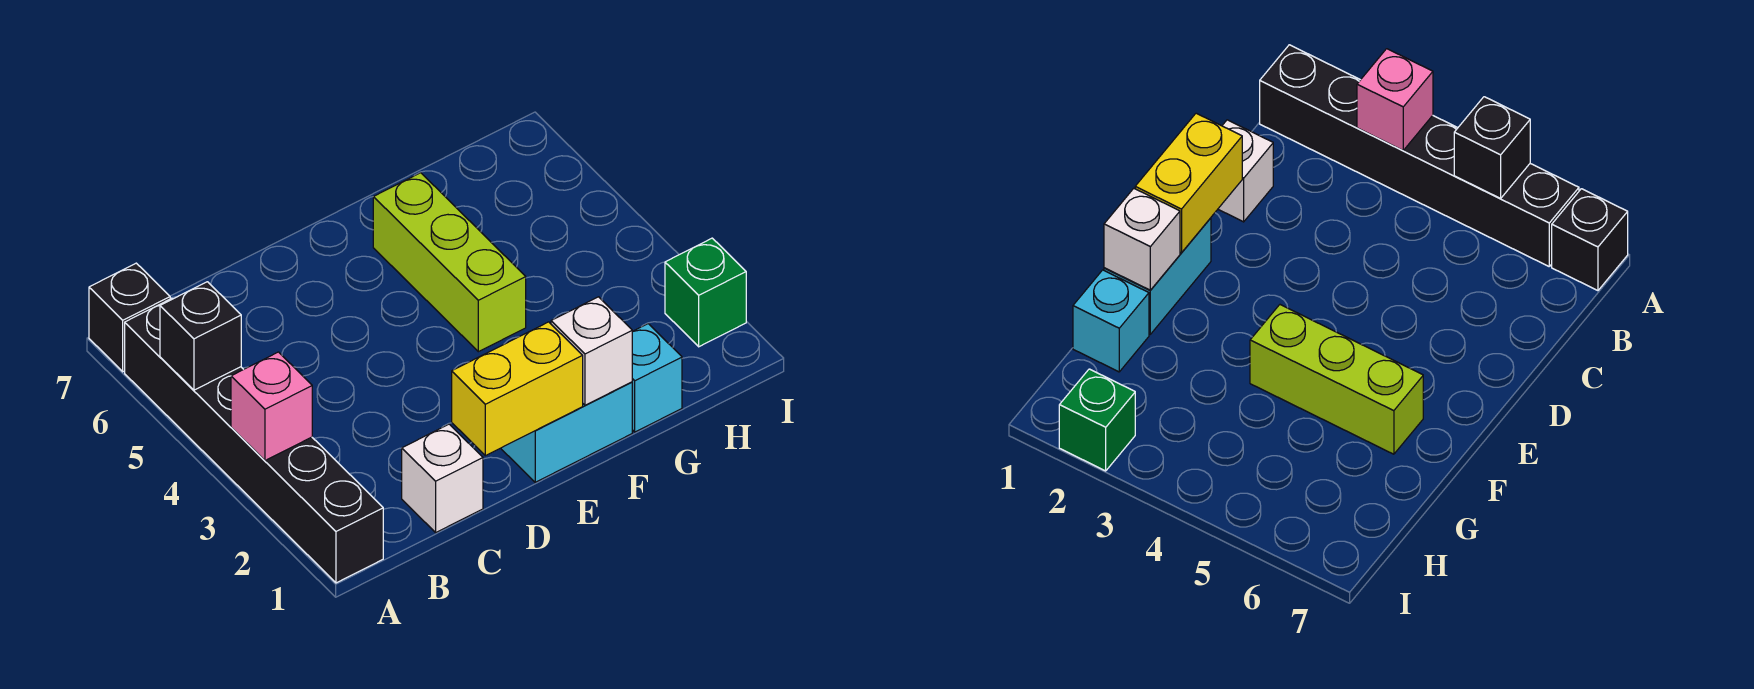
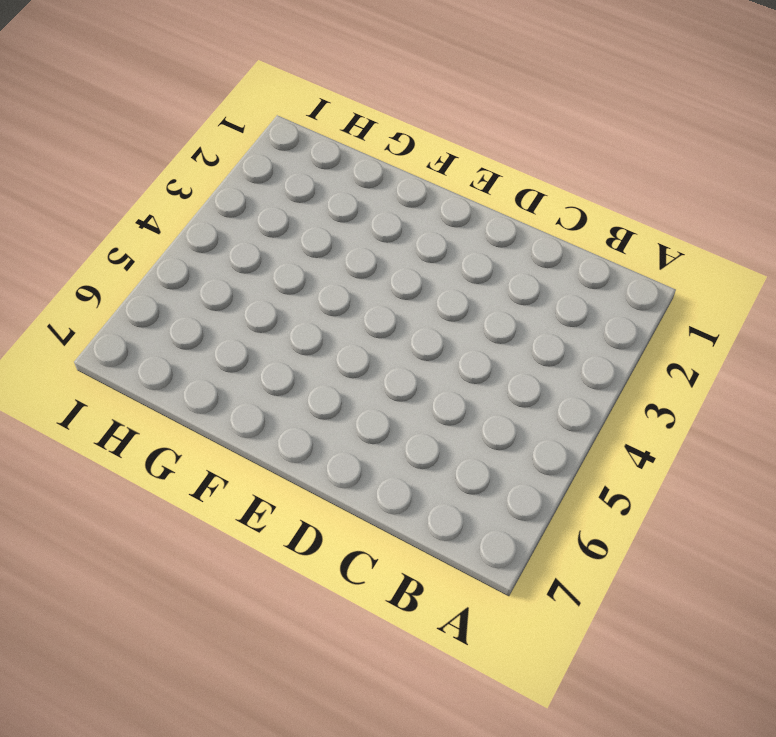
none -> black 1x6 brick [125,298,383,583]
none -> black 1x1 brick [89,263,170,372]

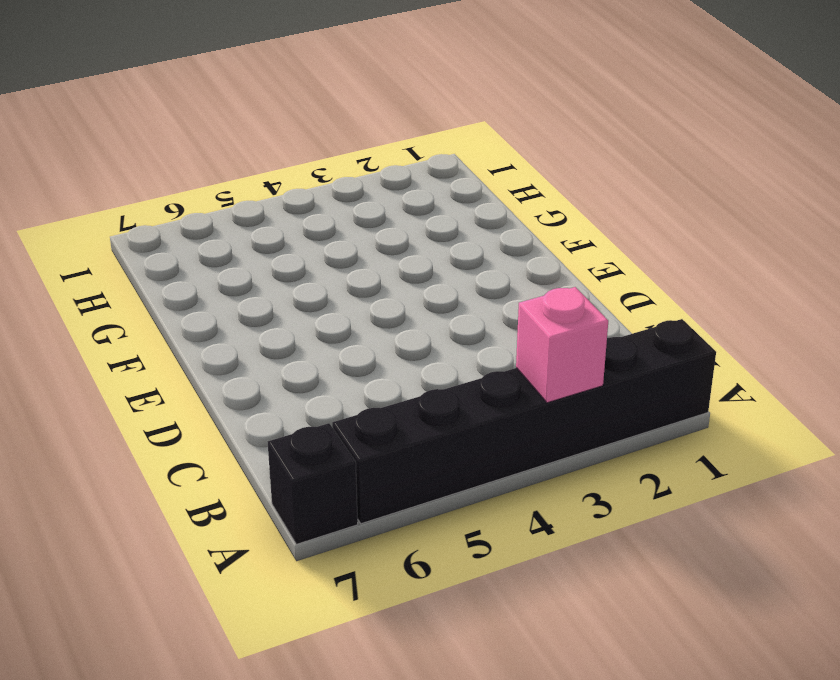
none -> white 1x1 brick [402,424,483,532]
none -> cyan 1x2 brick [501,382,632,482]

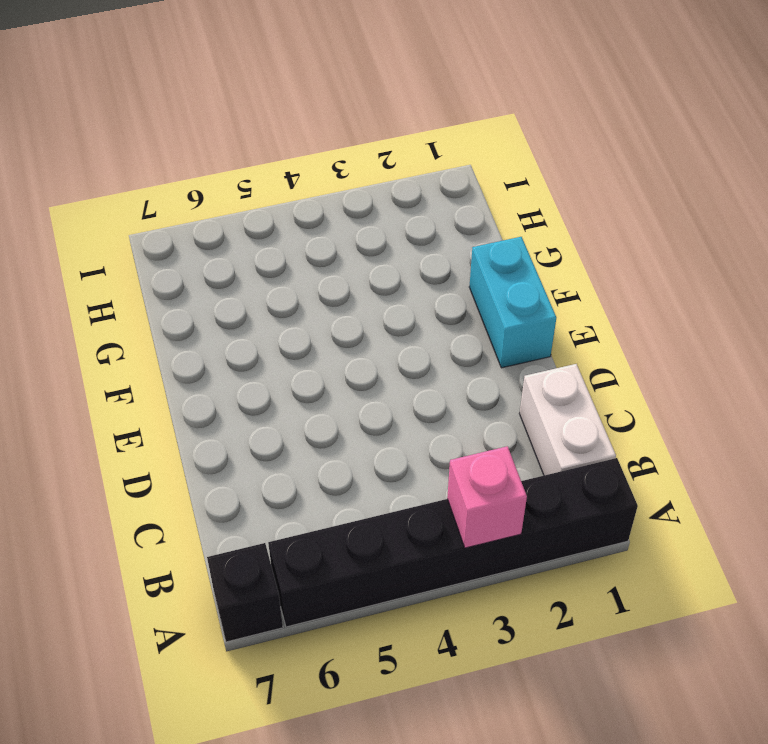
white 1x2 brick [519,364,616,475] -> white 1x1 brick [402,424,483,532]
none -> lime 1x3 brick [373,173,526,352]
none -> cyan 1x1 brick [632,324,682,432]

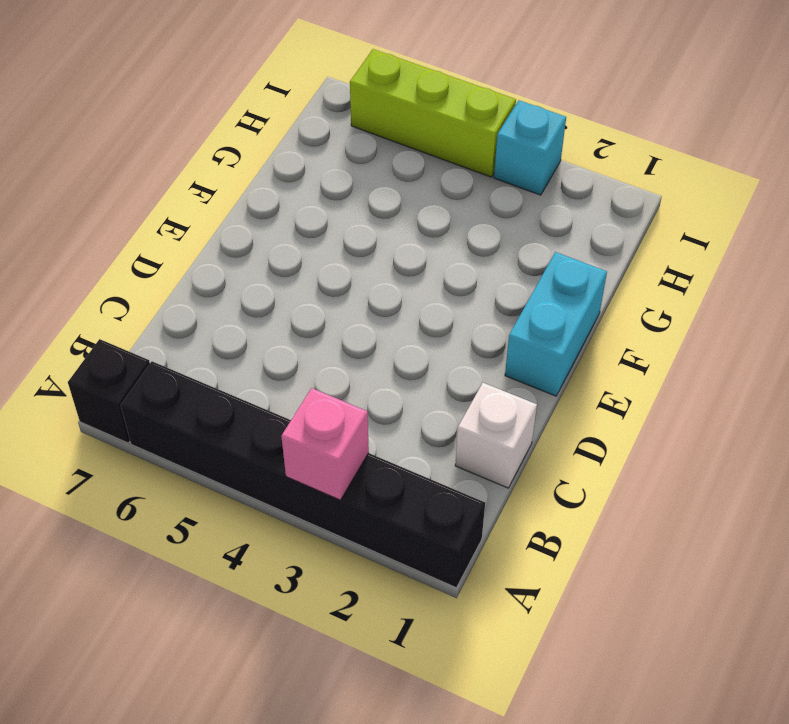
cyan 1x1 brick [494,100,566,195] -> cyan 1x1 brick moved to [632,324,682,432]
lime 1x3 brick [350,49,516,177] -> lime 1x3 brick moved to [373,173,526,352]
none -> green 1x1 brick [665,238,746,347]
none -> black 1x1 brick [160,282,241,390]

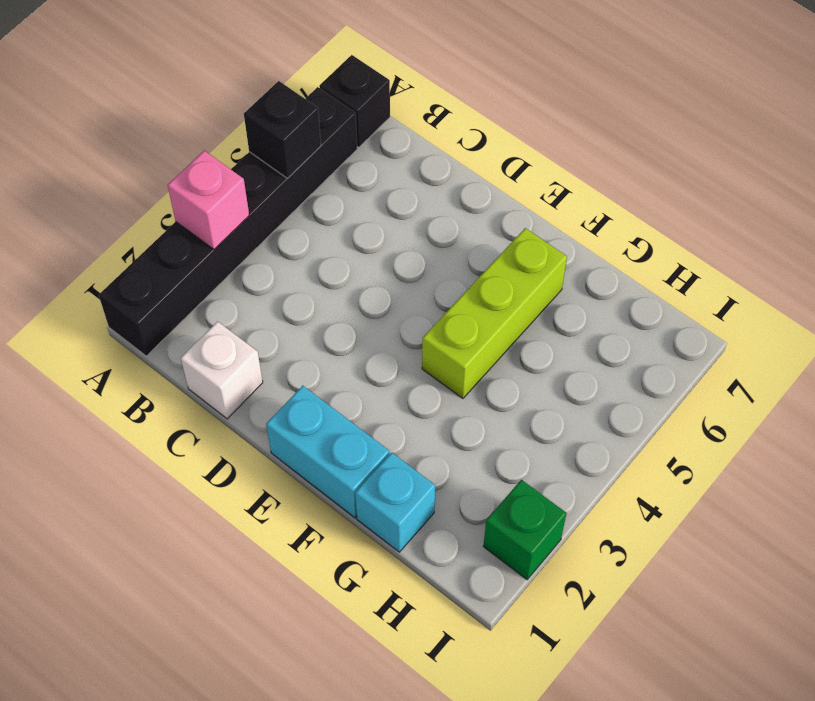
none -> yellow 1x2 brick [452,322,583,456]
none -> white 1x1 brick [551,297,632,405]

